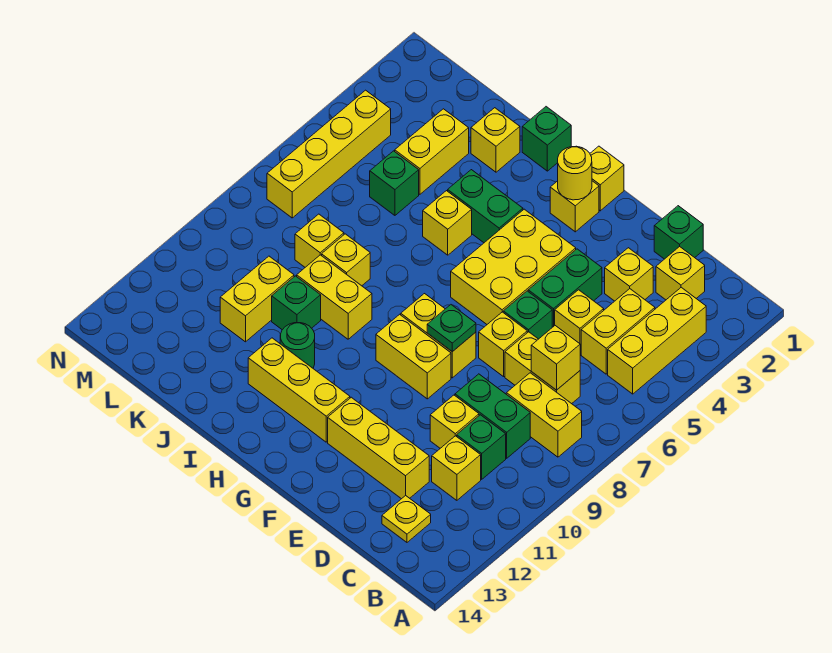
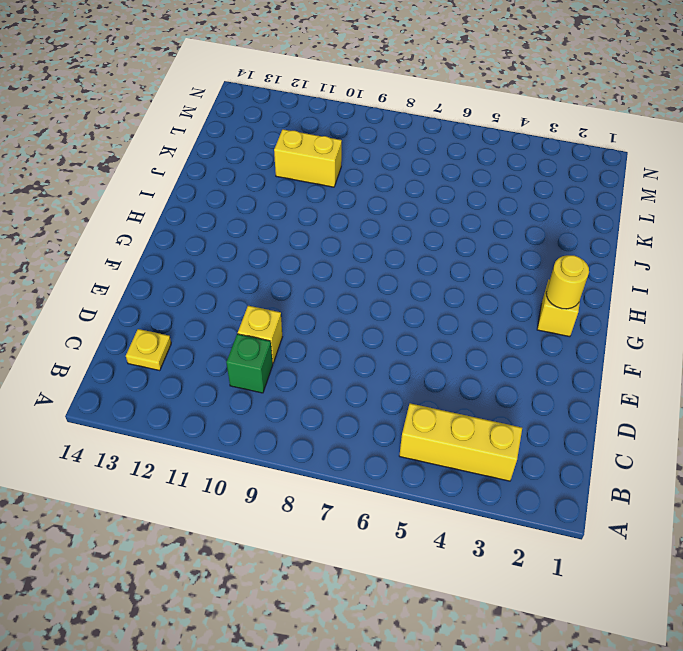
none -> yellow 1x2 brick [506,373,582,457]
none -> yellow 1x1 brick [656,247,705,300]
none -> yellow 1x2 brick [581,289,655,374]
none -> yellow 1x2 brick [505,332,580,404]

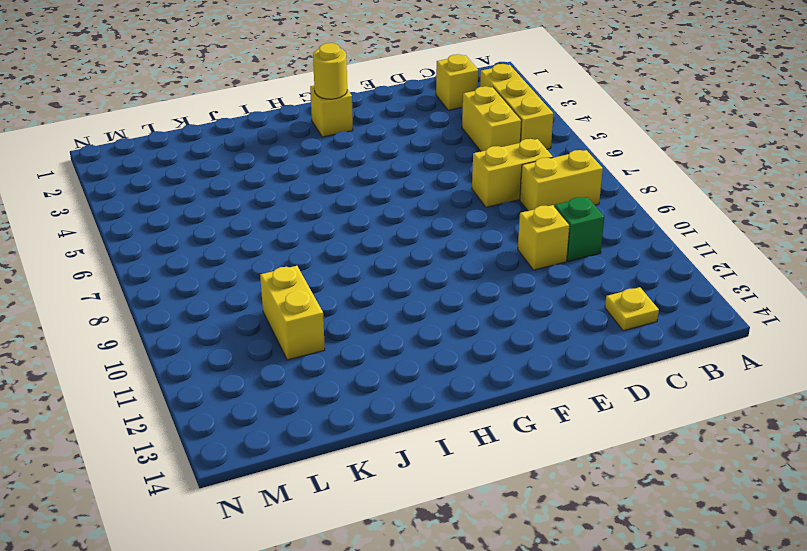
none -> green 1x2 brick [455,374,530,458]
none -> yellow 1x1 brick [432,436,481,500]
none -> green 1x1 brick [654,206,703,259]
none -> yellow 1x1 brick [605,248,653,301]

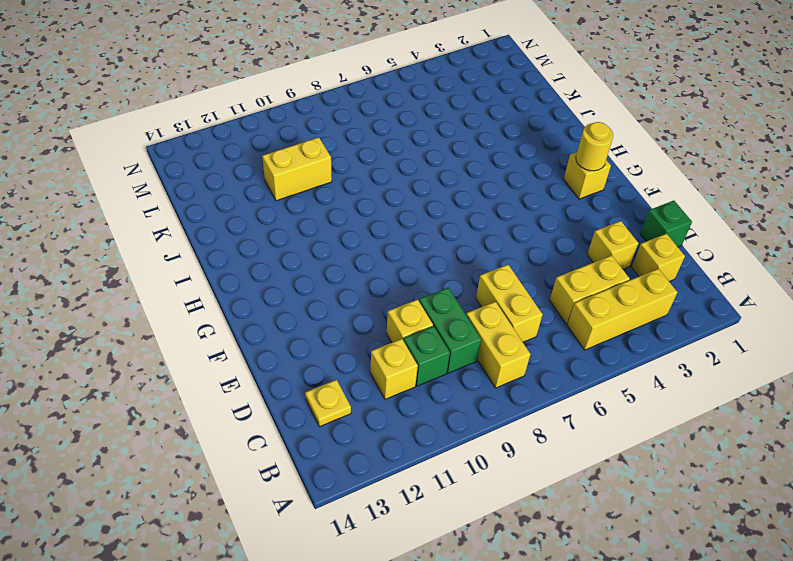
none -> yellow 1x1 brick [555,290,604,354]
none -> yellow 1x3 brick [328,397,429,499]
none -> green 1x2 brick [528,249,602,327]
none -> green 1x1 brick [503,291,552,339]

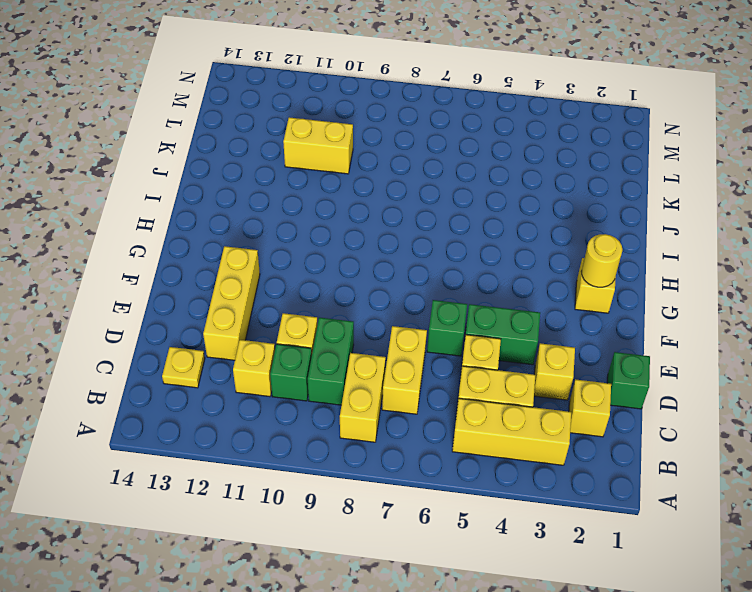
none -> yellow 1x1 brick [479,312,527,377]
none -> yellow 2x3 brick [451,209,576,324]
none -> yellow 1x2 brick [401,294,476,378]
none -> yellow 1x2 brick [376,314,451,399]

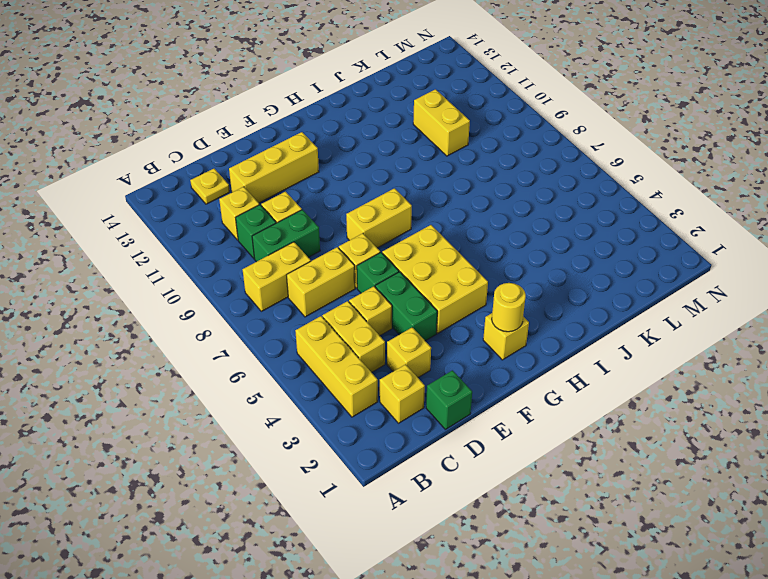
none -> yellow 1x2 brick [376,314,451,399]
none -> yellow 1x1 brick [590,146,624,211]
none -> yellow 1x3 brick [248,338,350,442]
none -> green 1x2 brick [448,170,523,243]

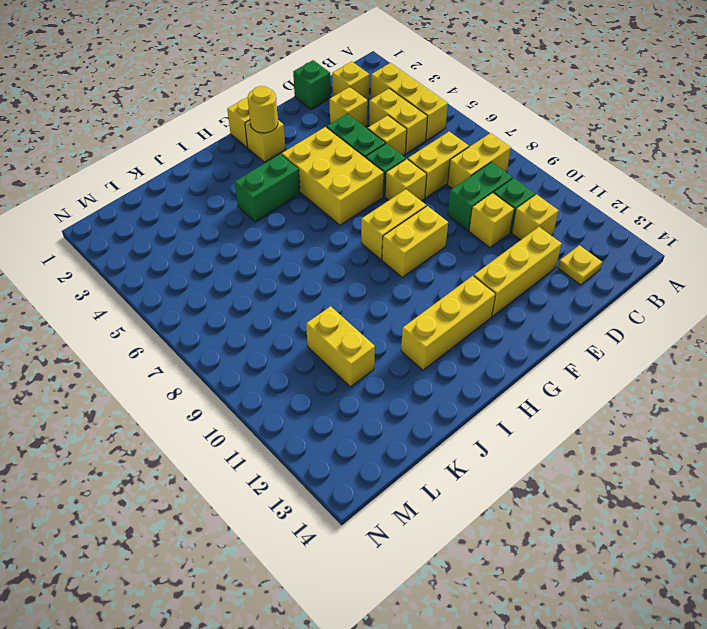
none -> green 1x1 brick [522,107,571,171]
none -> yellow 1x1 brick [423,191,472,255]
none -> yellow 1x2 brick [297,255,372,339]
none -> green 1x1 round brick [280,323,315,368]

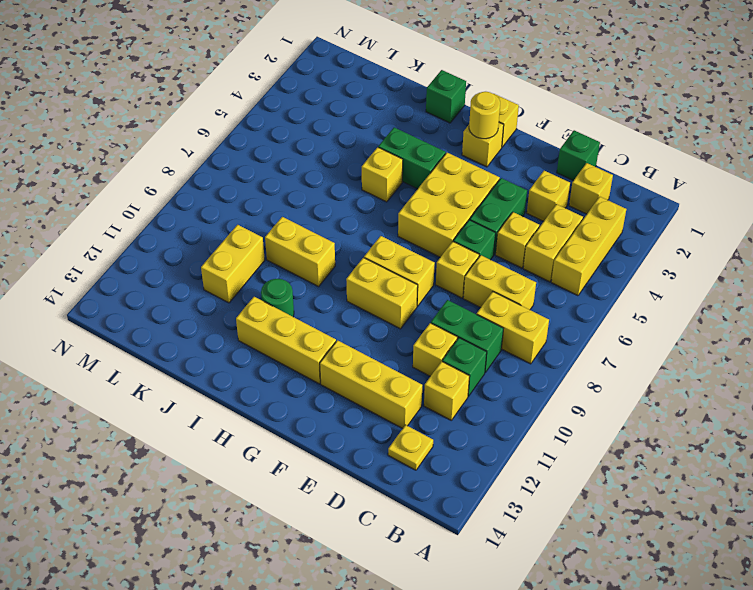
none -> yellow 1x1 brick [471,108,520,172]
none -> yellow 1x1 brick [322,234,370,286]
none -> green 1x1 brick [272,276,321,330]
none -> yellow 1x2 brick [395,109,469,194]

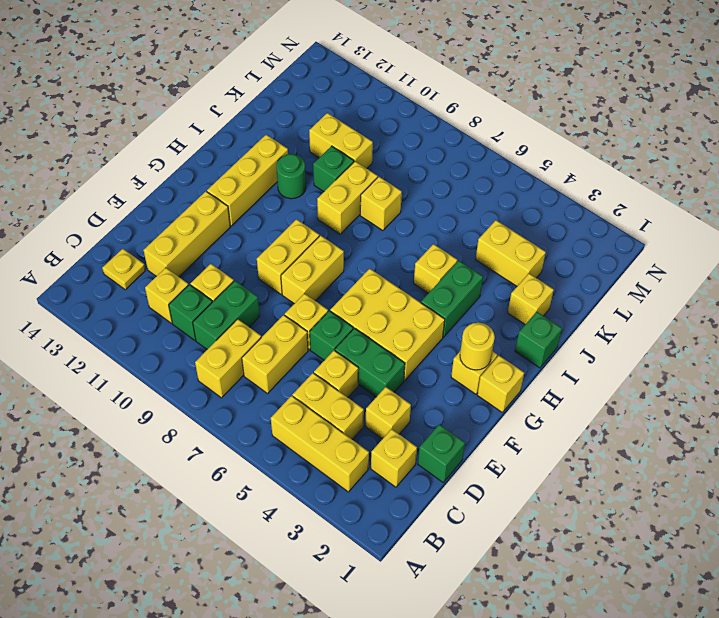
none -> green 1x1 brick [370,151,419,215]
none -> yellow 1x1 brick [295,214,344,267]
none -> yellow 1x4 brick [267,90,391,218]
none -> yellow 1x1 brick [531,326,580,390]

